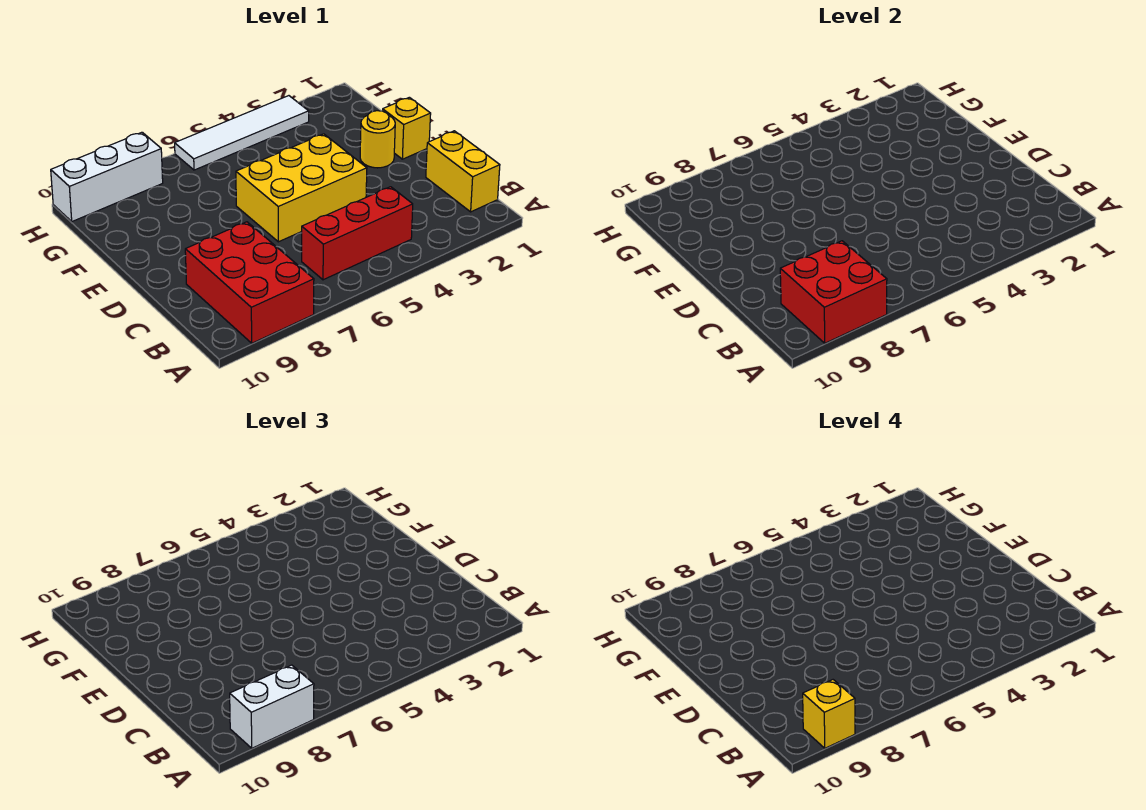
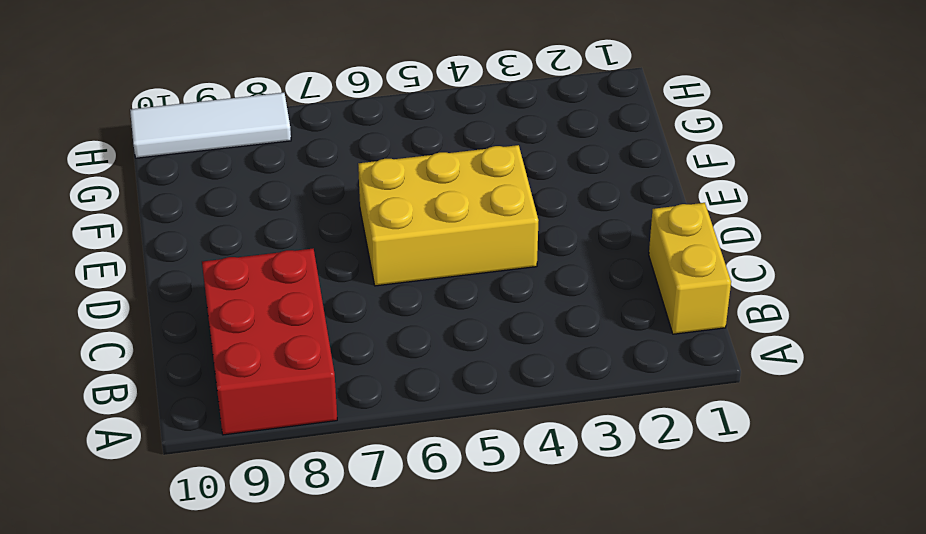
white 1x3 tile [130,93,291,158] -> white 1x3 brick [51,132,163,221]
none -> red 1x3 brick [302,187,413,280]
none -> yellow 1x1 brick [383,97,431,159]

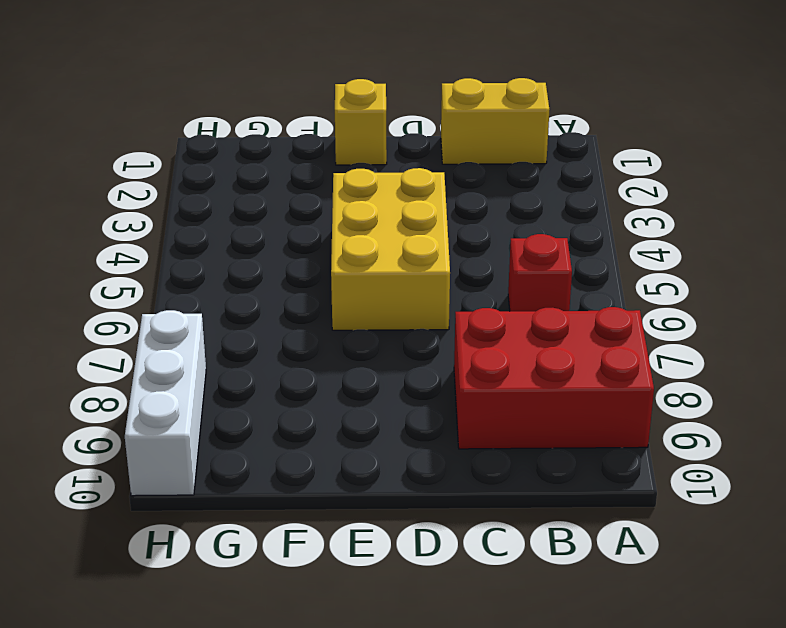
red 1x1 brick [508,234,572,311] -> red 1x3 brick [302,187,413,280]
none -> yellow 1x1 round brick [360,111,395,168]
none -> white 1x4 tile [175,96,309,170]

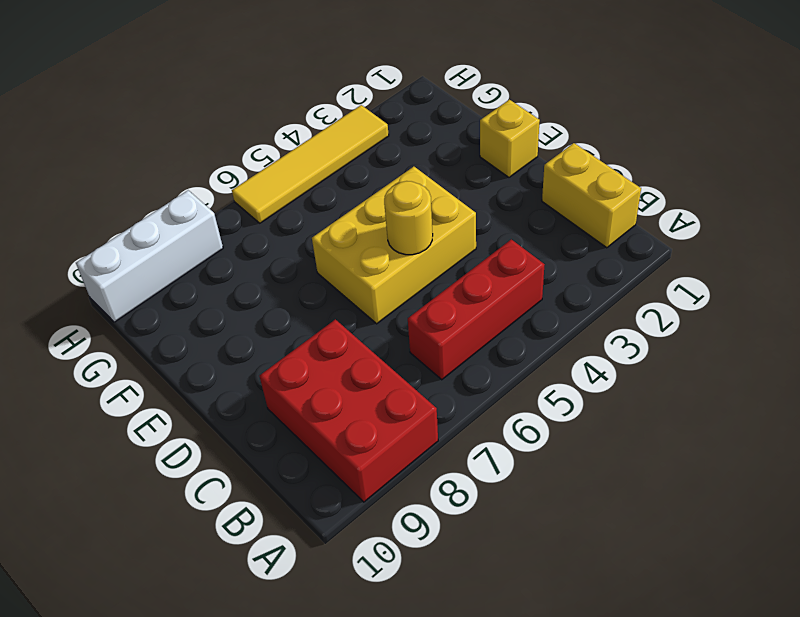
yellow 1x1 round brick [384,181,433,255] -> yellow 1x1 round brick moved to [360,111,395,168]
yellow 1x4 tile [232,105,389,223] -> white 1x4 tile [175,96,309,170]
none -> red 2x2 brick [780,241,887,343]
none -> white 1x2 brick [230,665,314,748]

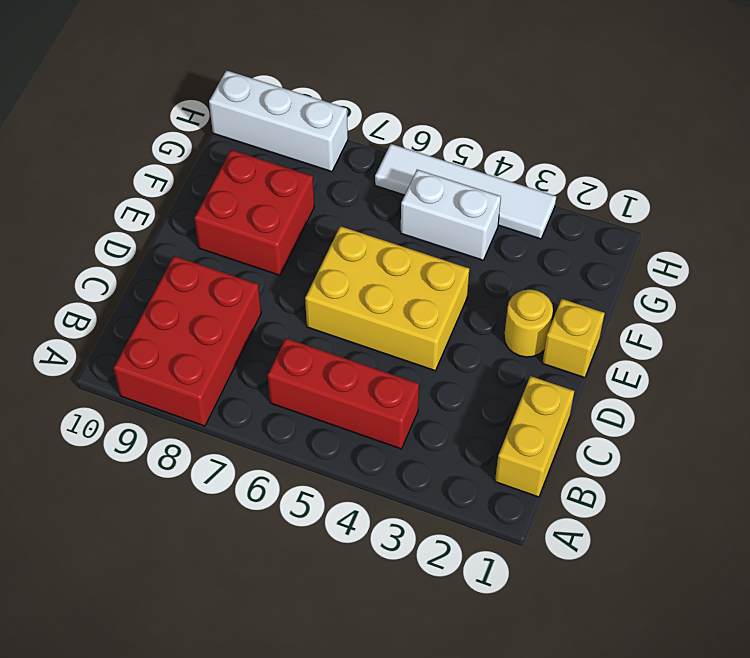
red 2x2 brick [194,150,314,275] -> red 2x2 brick moved to [780,241,887,343]
white 1x2 brick [401,170,501,260] -> white 1x2 brick moved to [230,665,314,748]
none -> yellow 1x1 brick [803,680,855,748]

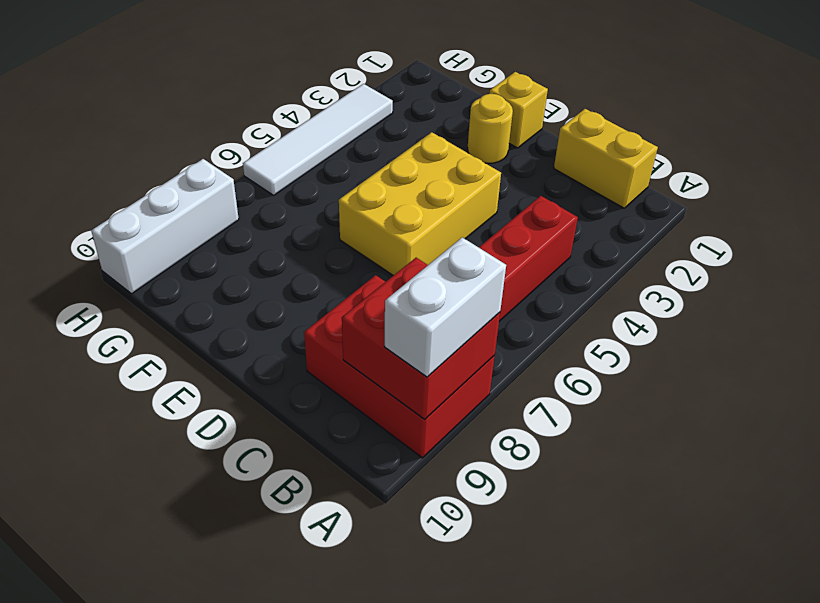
none -> yellow 1x1 brick [803,680,855,748]

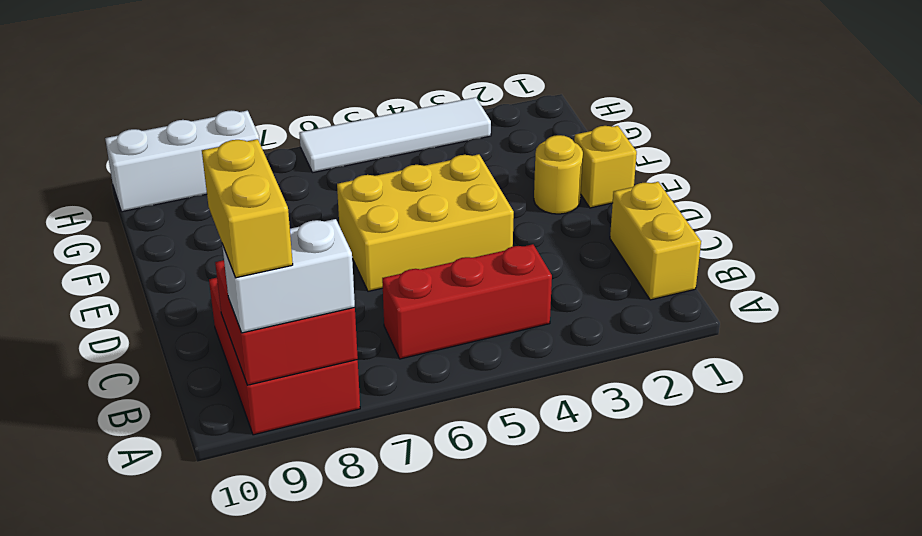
yellow 1x2 brick [202,139,293,278] -> yellow 1x1 brick [803,680,855,748]

